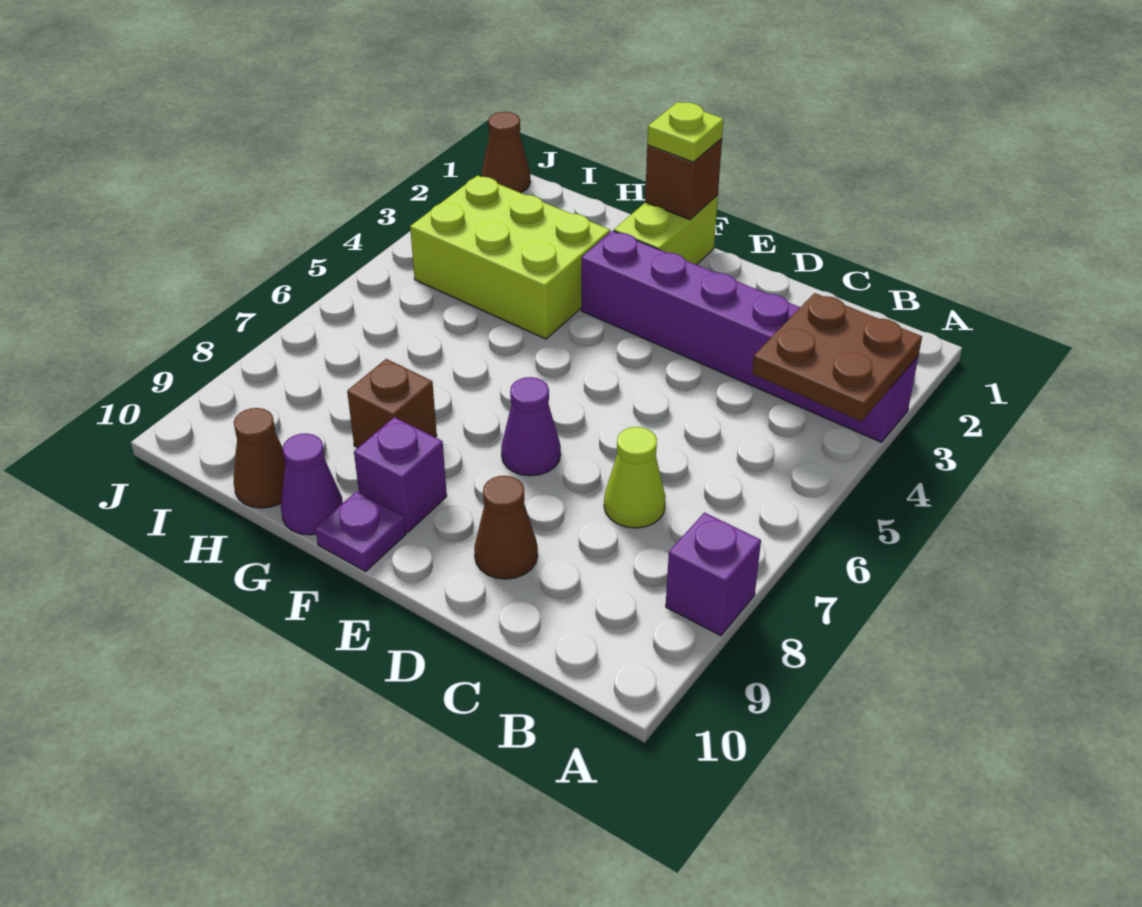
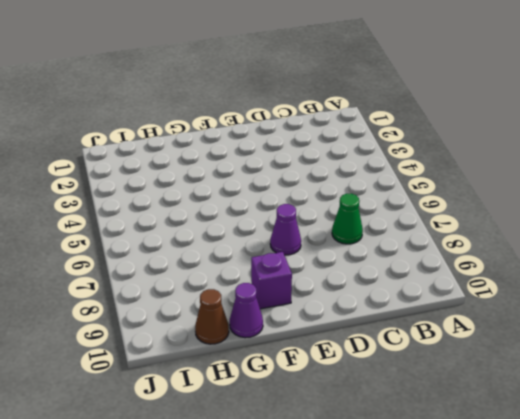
green 1x1 cone [332,194,363,244] -> lime 1x1 cone [604,427,666,528]
none -> purple 1x6 brick [581,231,918,442]
none -> purple 1x1 brick [666,513,761,636]
none -> brown 1x1 cone [474,476,538,579]

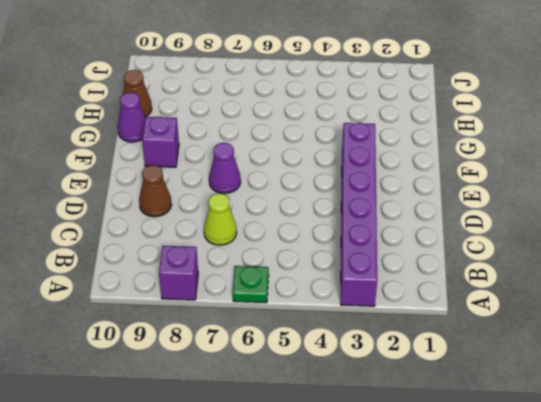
green 1x1 plate [233,266,269,303] -> none
none -> lime 1x2 brick [614,195,718,265]
none -> purple 1x1 plate [315,491,406,572]
none -> lime 2x3 brick [410,175,610,339]

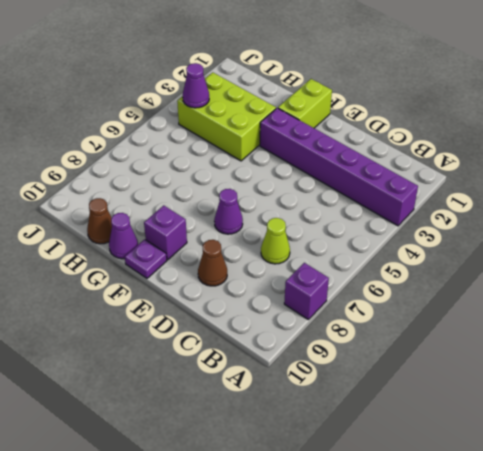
purple 1x1 cone [183,63,209,108] -> none
none -> brown 1x1 brick [347,359,437,448]
none -> brown 1x1 cone [482,112,531,193]
none -> brown 2x2 plate [752,293,922,422]

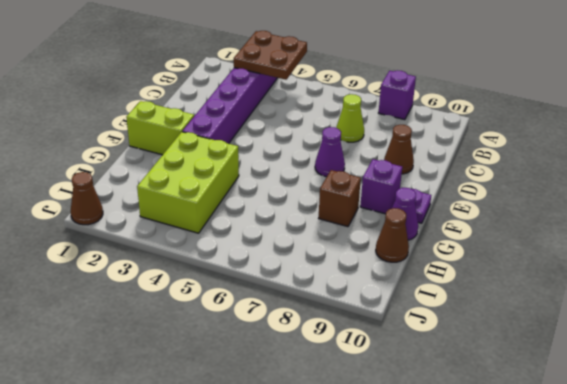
none -> brown 1x1 brick [645,138,722,220]
none -> lime 1x1 plate [647,102,724,162]

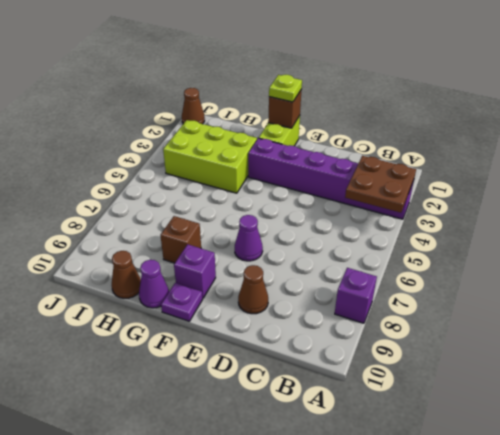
none -> lime 1x1 cone [604,427,666,528]

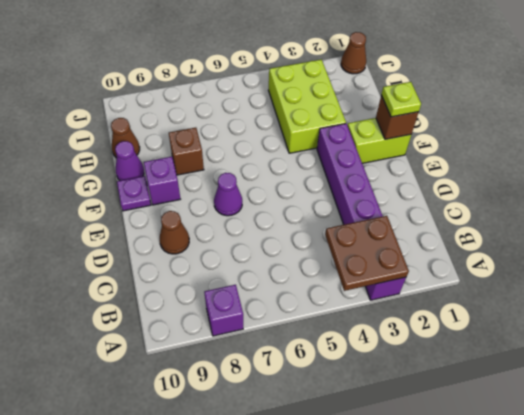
none -> lime 1x1 cone [604,427,666,528]

